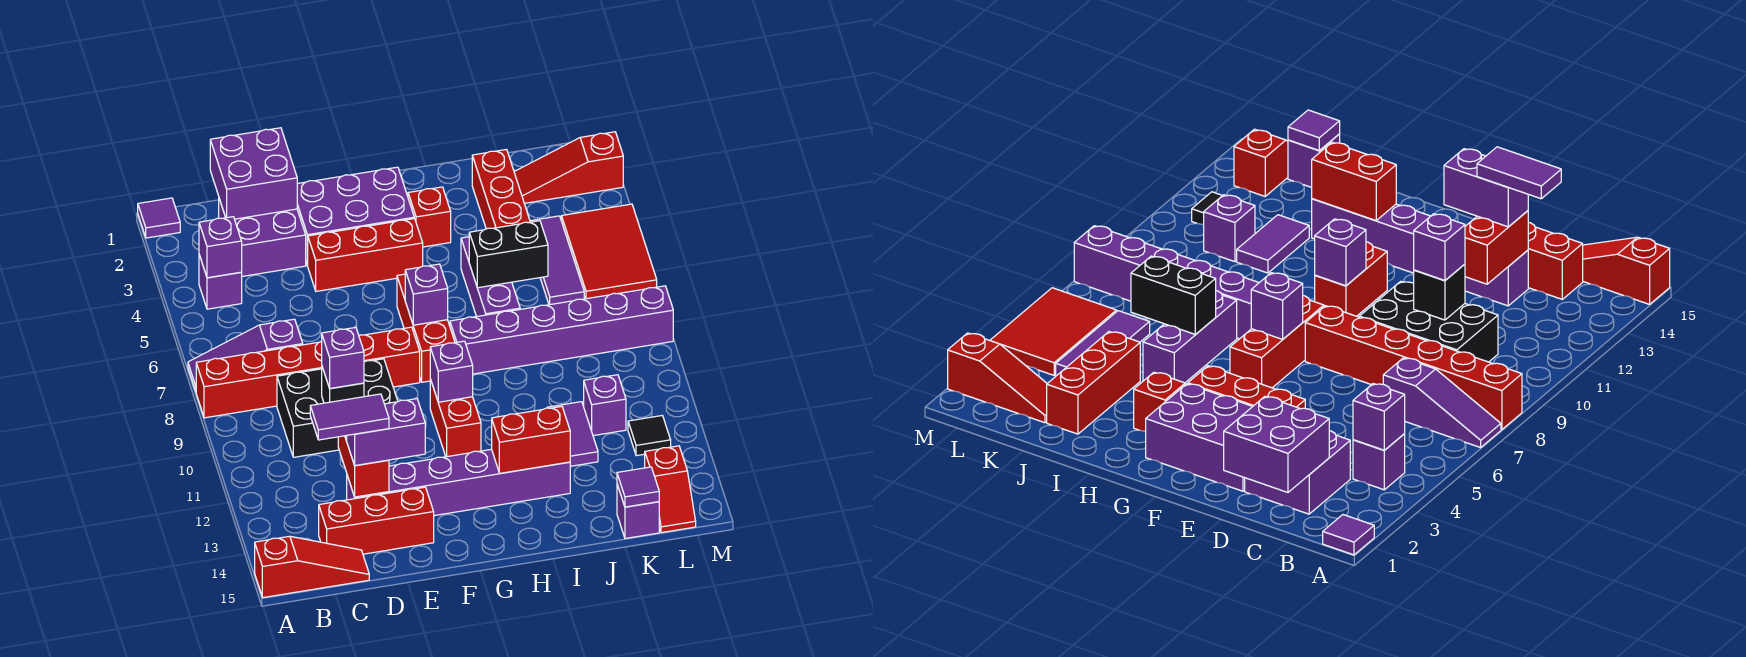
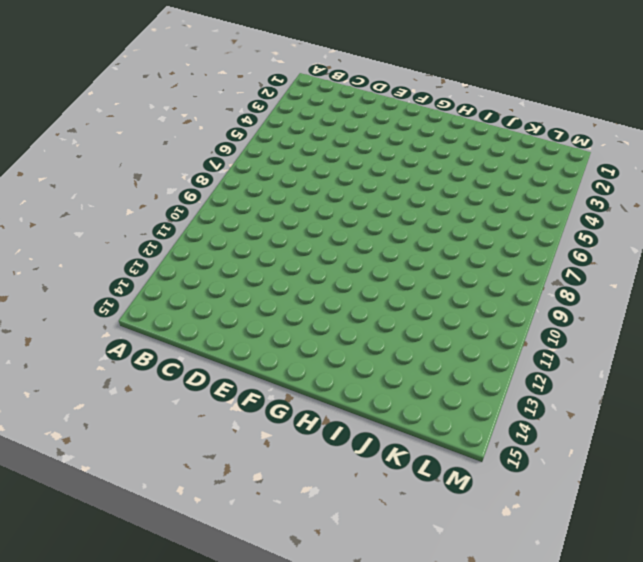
none -> purple 1x1 tile [138,198,180,238]
none -> purple 1x3 slope [188,319,303,391]
none -> red 1x6 brick [196,327,420,418]
none -> red 1x3 slope [255,536,369,598]

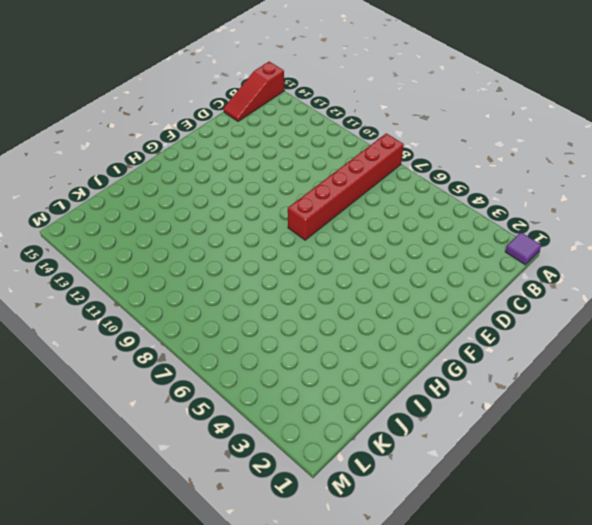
none -> purple 1x3 slope [188,319,303,391]
none -> purple 1x1 brick [199,255,242,309]
none -> purple 2x2 brick [219,199,306,276]
none -> black 2x3 brick [277,359,398,457]

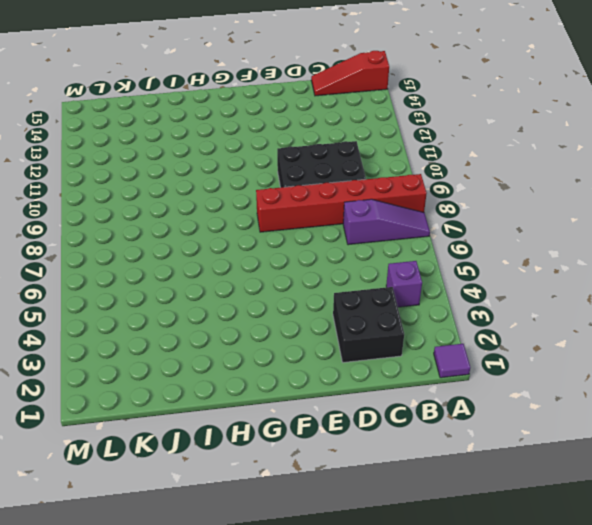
black 2x2 brick [333,287,404,363] -> purple 2x2 brick [219,199,306,276]
none -> red 1x3 brick [319,487,434,554]
none -> purple 1x6 brick [347,449,570,516]
none -> purple 2x3 brick [297,167,414,266]
none -> red 1x3 brick [308,219,423,291]

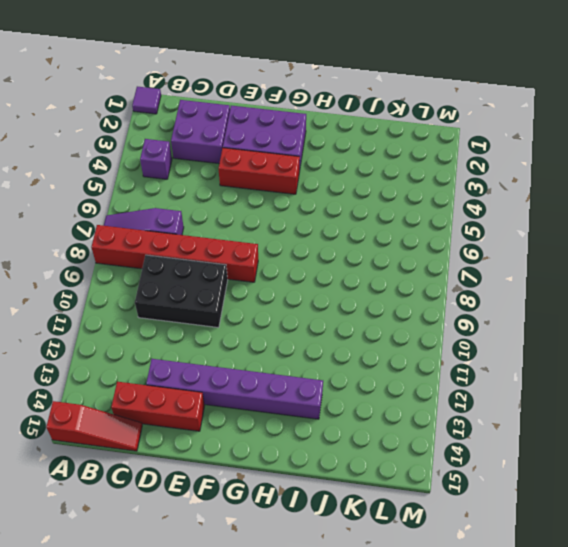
none -> red 1x3 brick [397,274,455,382]
none -> red 1x2 brick [430,379,481,457]
none -> red 1x1 brick [408,187,451,247]
none -> purple 1x6 brick [450,286,673,374]

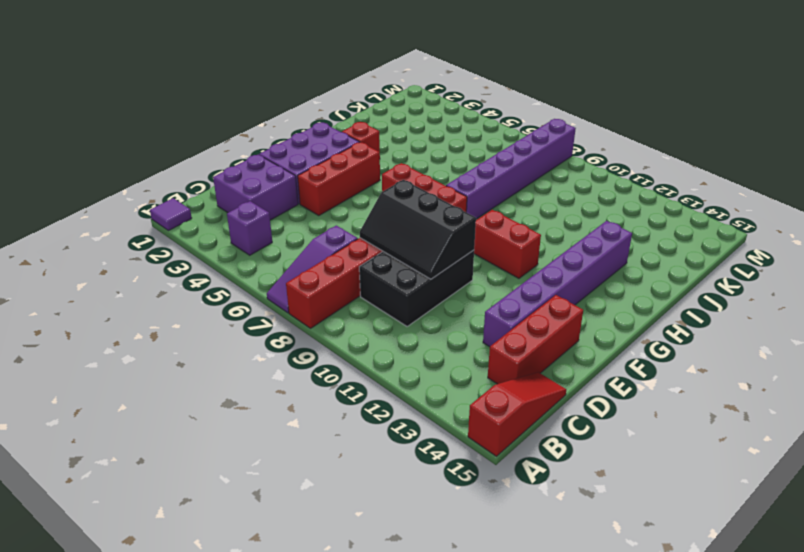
black 2x3 slope [360,180,476,279] -> black 1x1 brick [322,367,364,403]
none -> purple 1x3 brick [461,237,520,317]
none -> red 1x3 brick [472,150,530,229]
none -> purple 1x2 tile [547,402,598,466]
none -> red 1x3 slope [514,132,623,203]

